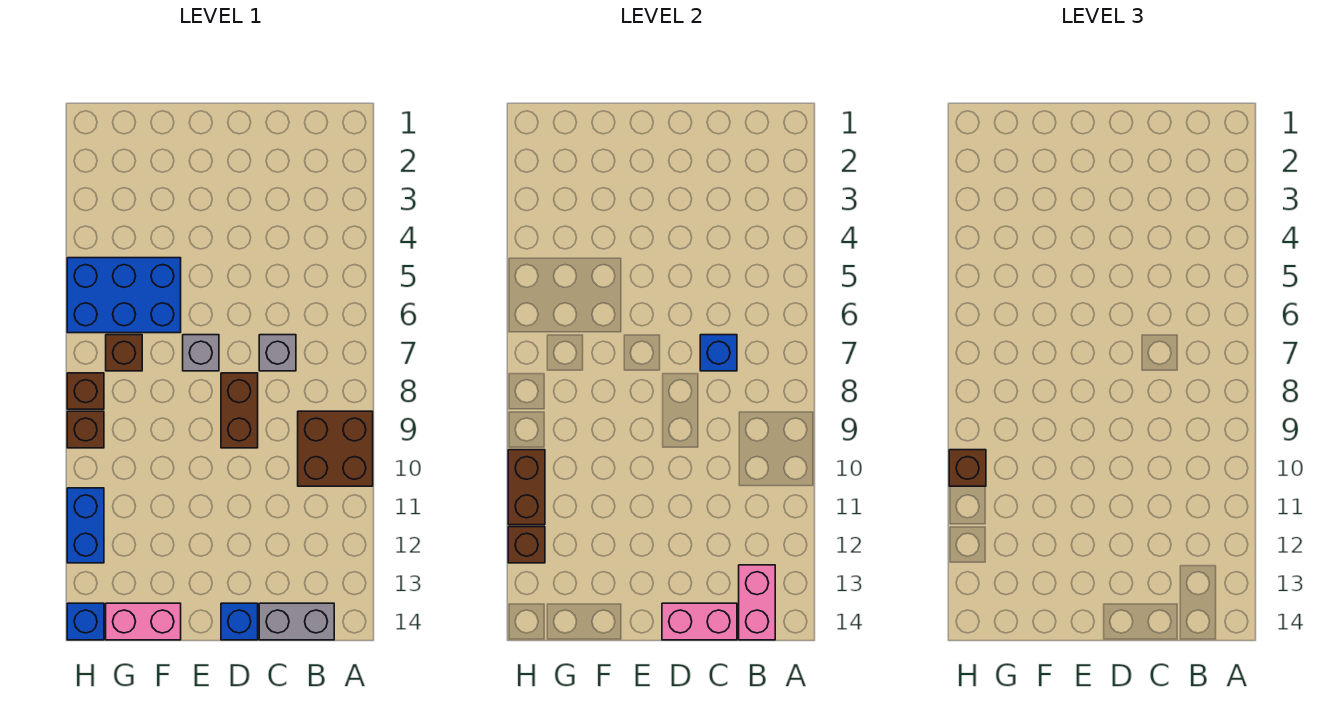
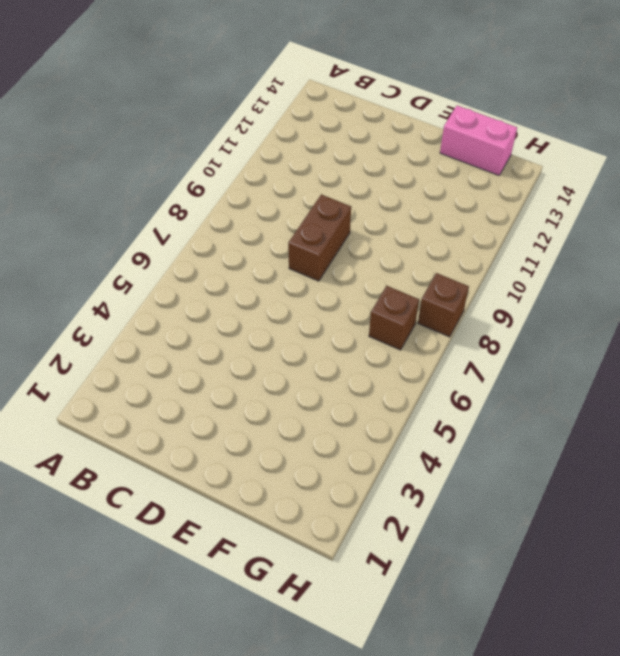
none -> brown 2x2 brick [298,411,373,486]
none -> grey 1x2 brick [259,603,334,640]
none -> grey 1x1 brick [259,335,296,371]

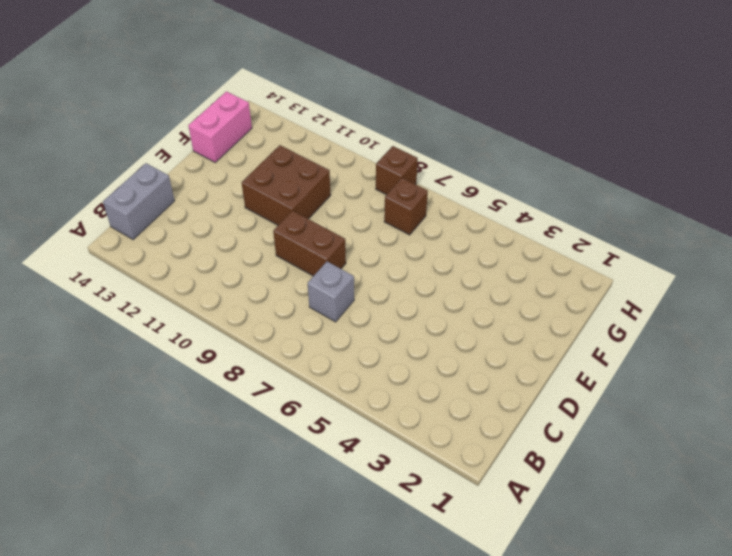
brown 2x2 brick [242,145,331,225] -> brown 2x2 brick moved to [298,411,373,486]
none -> blue 1x1 brick [221,603,258,640]
none -> grey 1x1 brick [183,335,219,371]
none -> blue 2x3 brick [67,258,181,333]

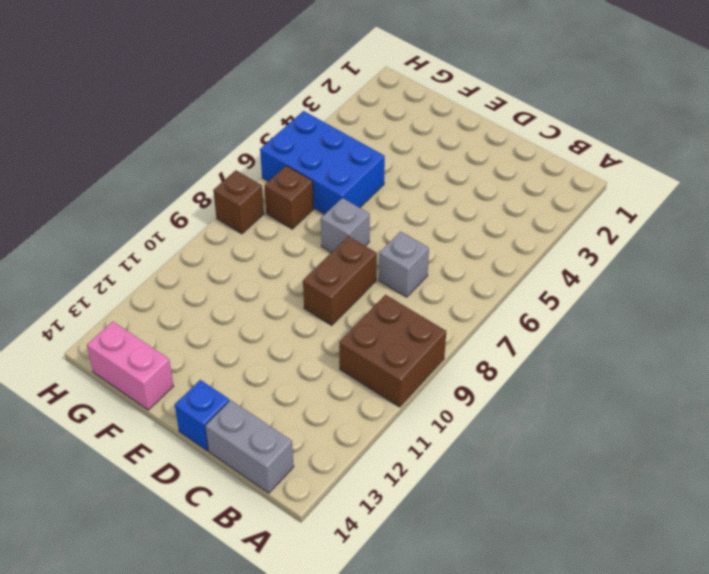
none -> brown 1x1 brick [67,411,104,448]
none -> blue 1x2 brick [67,488,104,563]
none -> blue 1x1 brick [67,603,104,640]

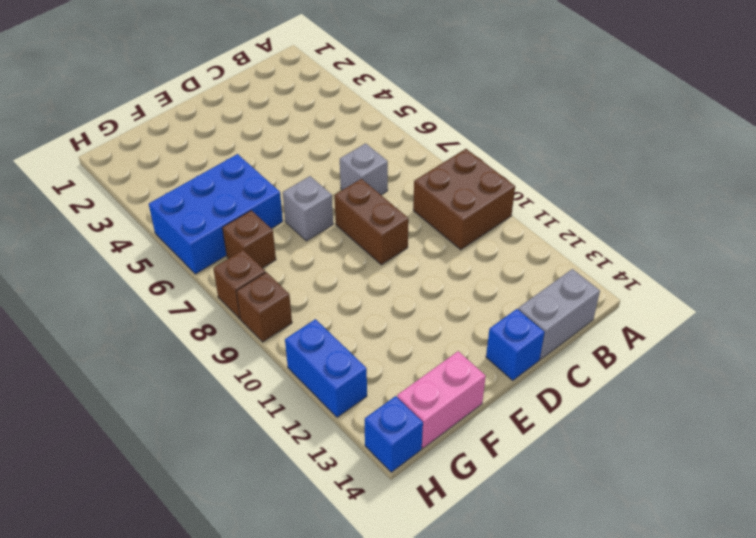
none -> pink 1x2 brick [739,565,775,640]
none -> blue 1x1 brick [700,335,737,371]
none -> pink 1x2 brick [662,603,737,640]

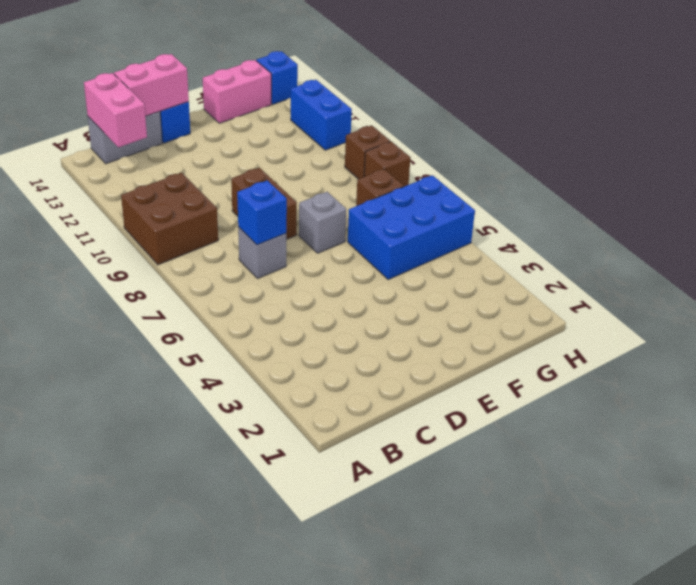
none -> brown 1x2 brick [508,450,545,525]
none -> brown 1x1 brick [508,527,545,563]
none -> brown 1x1 brick [949,450,986,486]

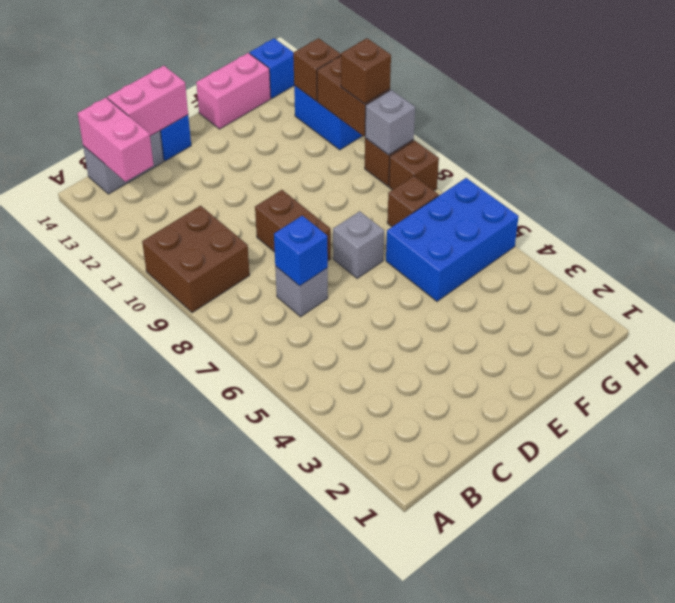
grey 1x1 brick [365,90,415,155] -> none

